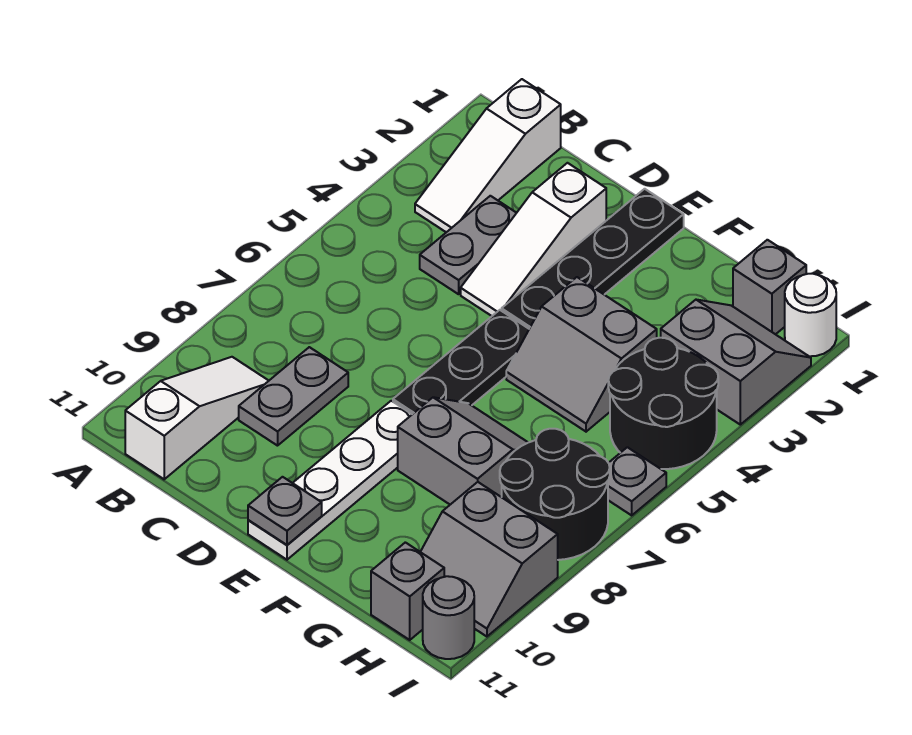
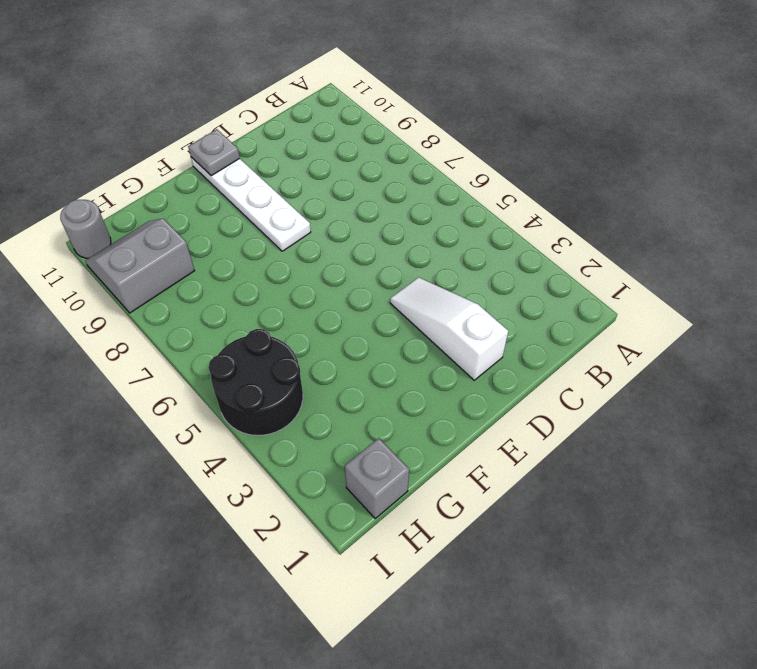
none -> white 1x3 slope [415,79,561,232]
none -> white 1x3 slope [125,357,269,479]
none -> grey 1x2 plate [420,196,516,294]

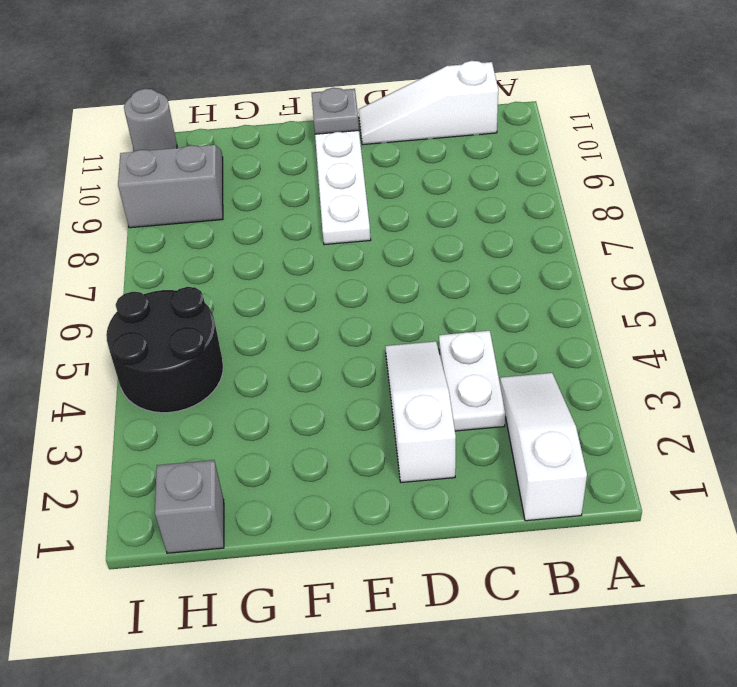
white 1x3 slope [359,61,498,145] -> white 1x3 slope turned to [125,357,269,479]
white 1x2 plate [439,331,505,431] -> grey 1x2 plate [420,196,516,294]
none -> grey 1x2 plate [239,347,348,446]
none -> black 1x4 plate [502,189,684,329]
none -> black 1x3 plate [393,310,529,414]

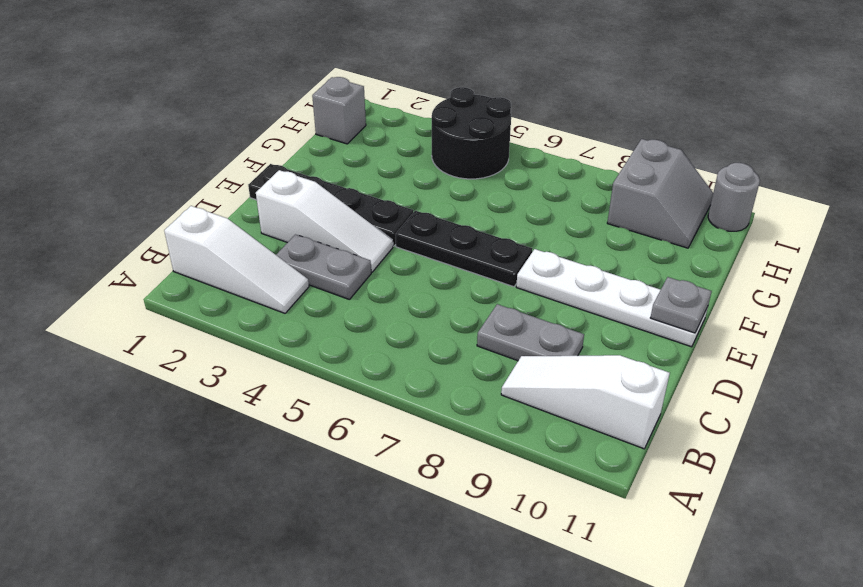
none -> grey 2x2 slope [506,277,657,432]
none -> grey 2x2 slope [398,397,528,505]
none -> grey 2x2 slope [661,300,811,425]

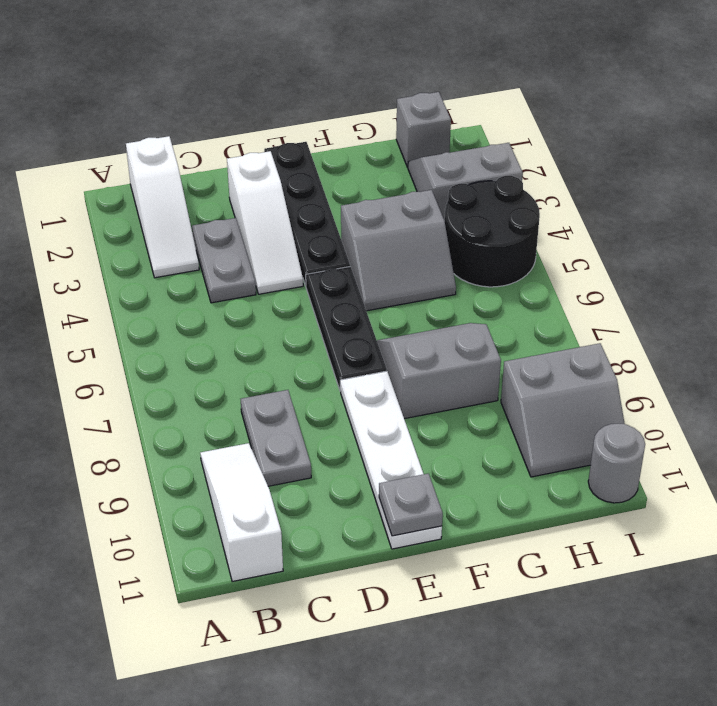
none -> black 2x2 round brick [500,429,610,560]
none -> grey 1x1 brick [371,542,444,640]
none -> white 1x1 round brick [785,274,836,356]

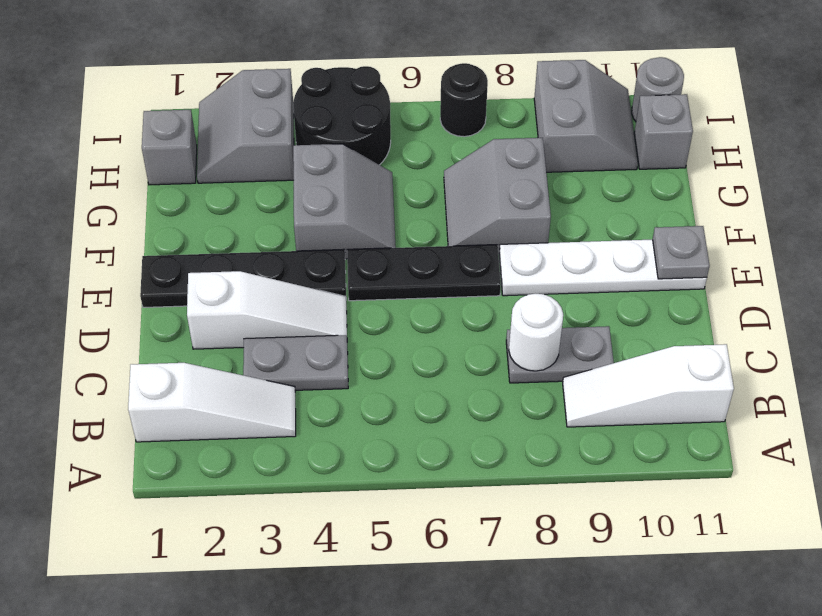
white 1x1 round brick [509,294,563,371] -> white 1x1 round brick moved to [785,274,836,356]
black 1x1 round brick [440,63,488,137] -> black 2x2 round brick [500,429,610,560]
none -> grey 1x1 plate [608,447,666,515]

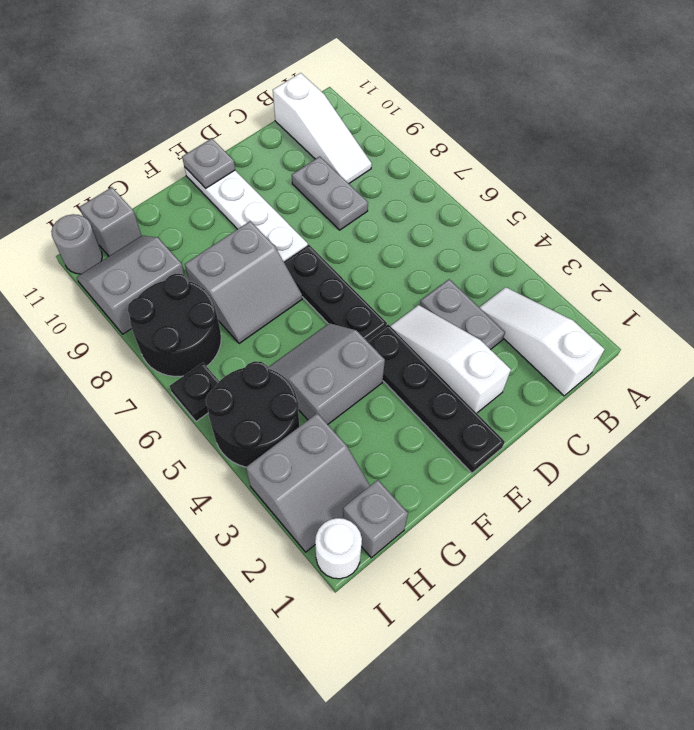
black 1x1 plate [170,363,220,422] -> grey 1x1 plate [608,447,666,515]

